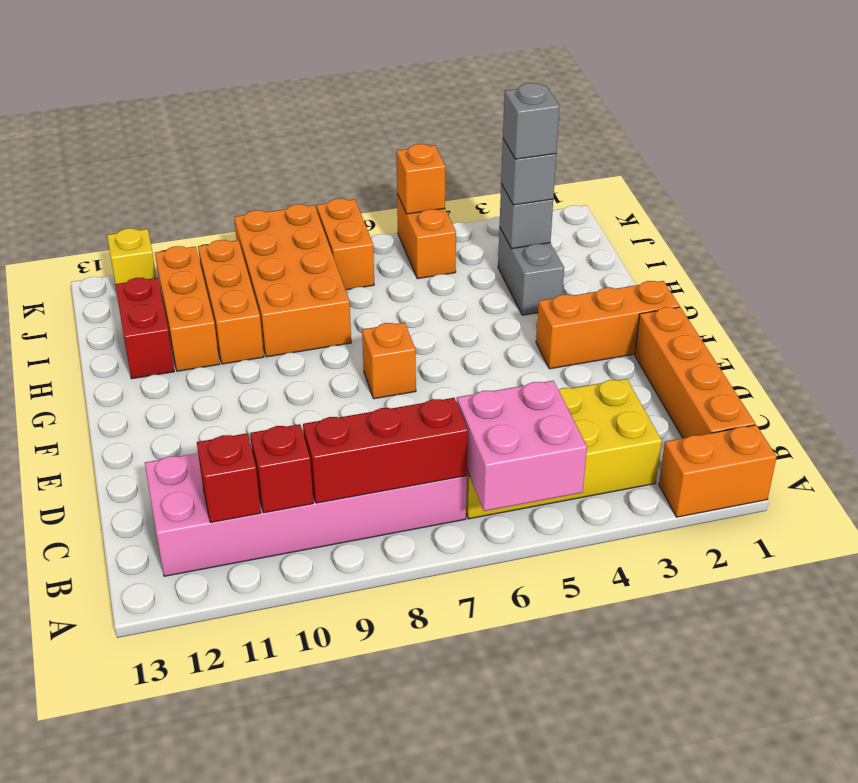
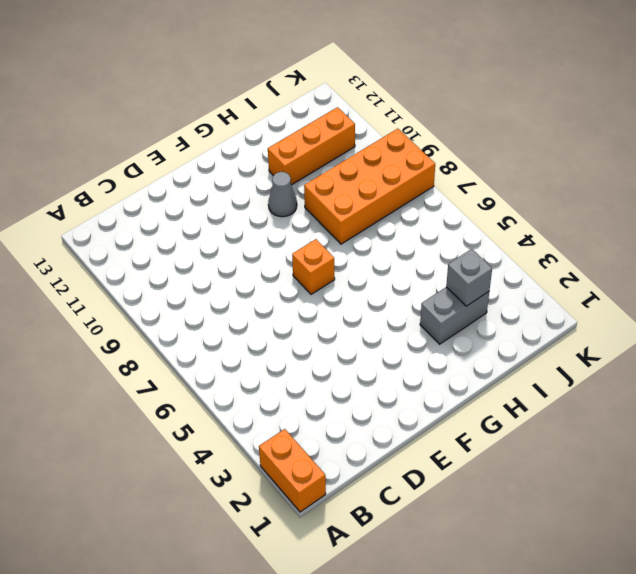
grey 1x1 cone [268,172,297,217] -> none
none -> orange 1x4 brick [635,307,755,438]
none -> yellow 2x4 brick [466,379,662,519]
none -> pink 2x6 brick [145,444,467,576]

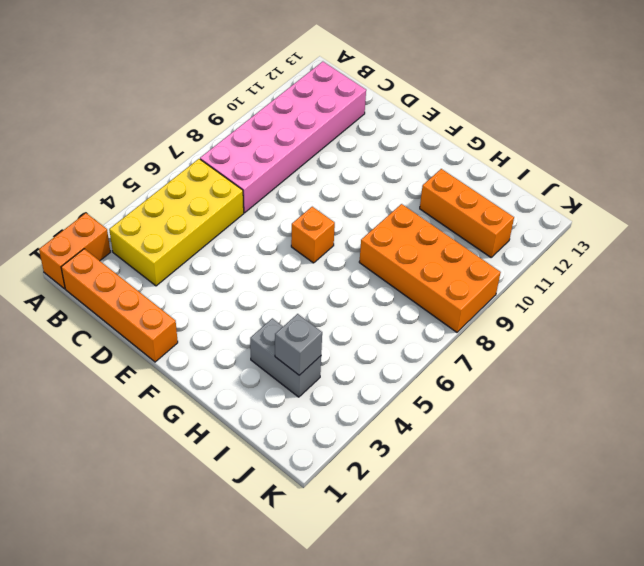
none -> orange 1x3 brick [536,281,680,369]
none -> orange 1x3 brick [198,240,264,364]
none -> red 1x2 brick [115,278,174,379]

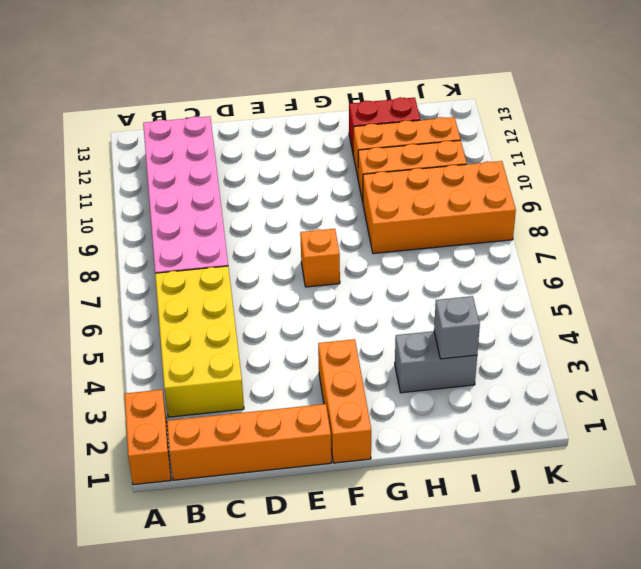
none -> orange 1x2 brick [397,194,456,279]
none -> orange 1x2 brick [317,199,374,290]
none -> yellow 1x1 brick [107,228,156,284]

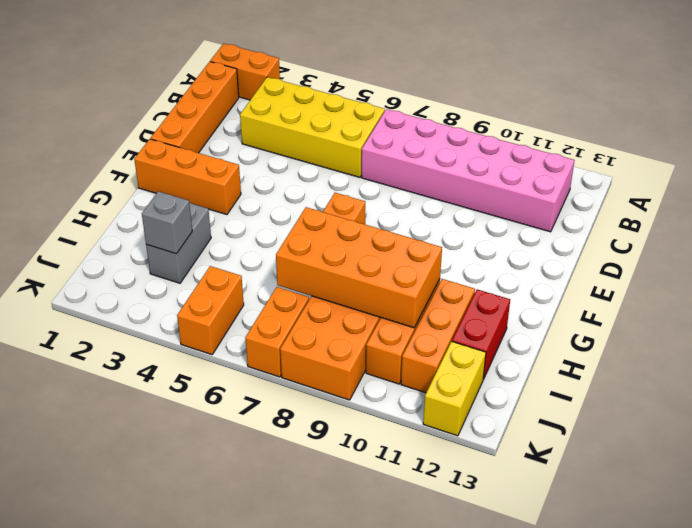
orange 2x4 brick [276,207,442,328] -> none
yellow 1x2 brick [423,341,486,436] -> yellow 1x1 brick [107,228,156,284]
none -> pink 2x2 brick [456,381,587,511]
none -> red 1x3 brick [303,398,468,503]
none -> red 1x1 brick [250,424,313,513]

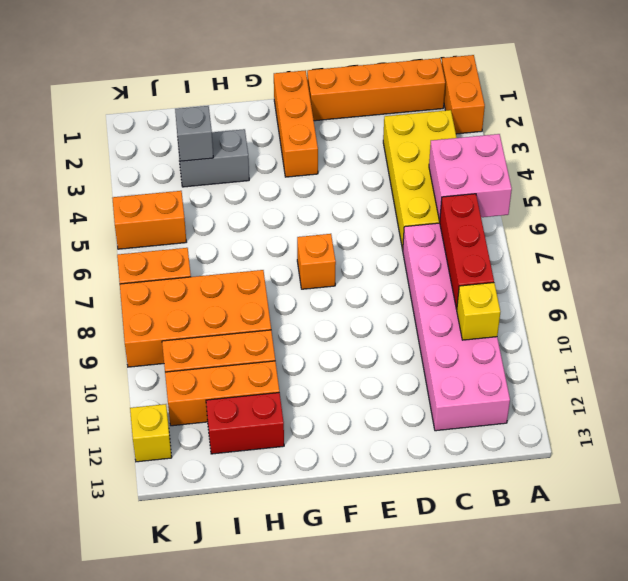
yellow 1x1 brick [457,283,500,340] -> red 1x1 brick [250,424,313,513]
none -> red 1x1 brick [197,433,261,523]
none -> orange 1x1 brick [396,144,445,214]
none -> grey 1x1 brick [501,139,556,205]

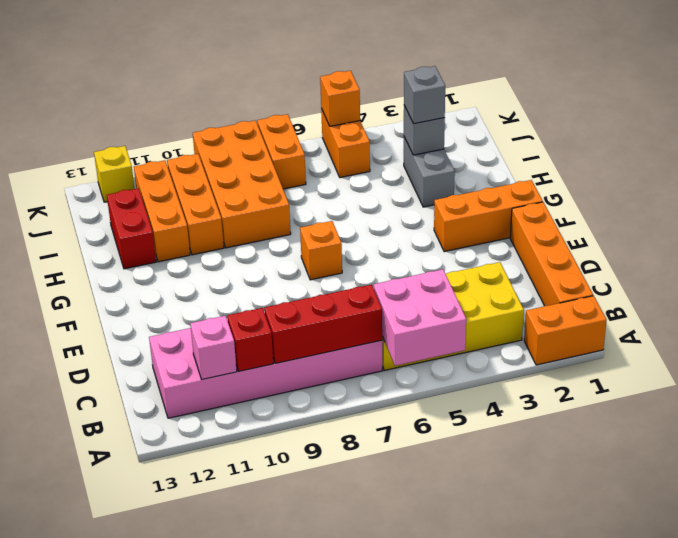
pink 1x1 brick [190,316,237,379] -> red 1x1 brick [197,433,261,523]
none -> grey 1x1 brick [503,83,559,159]

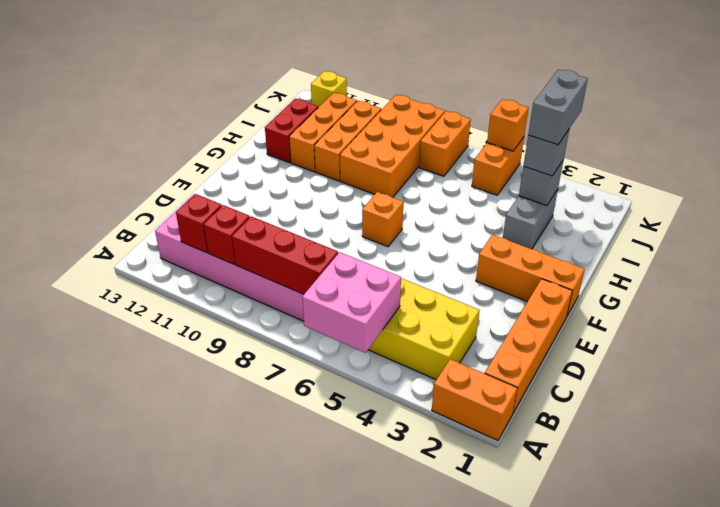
grey 1x2 brick [528,70,588,145] -> grey 1x1 brick [503,83,559,159]

